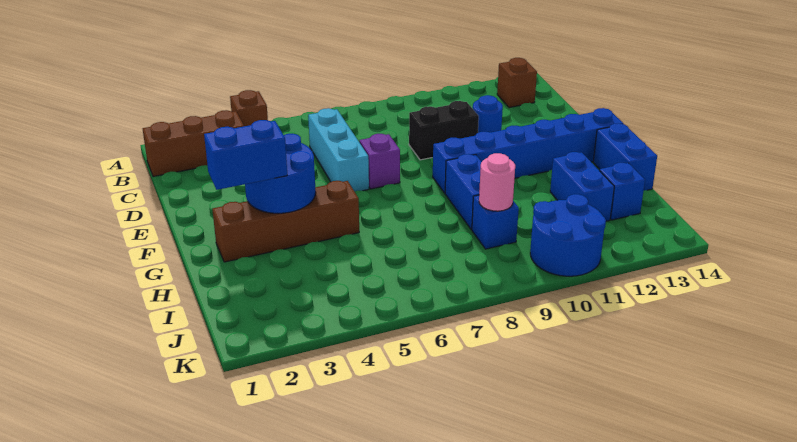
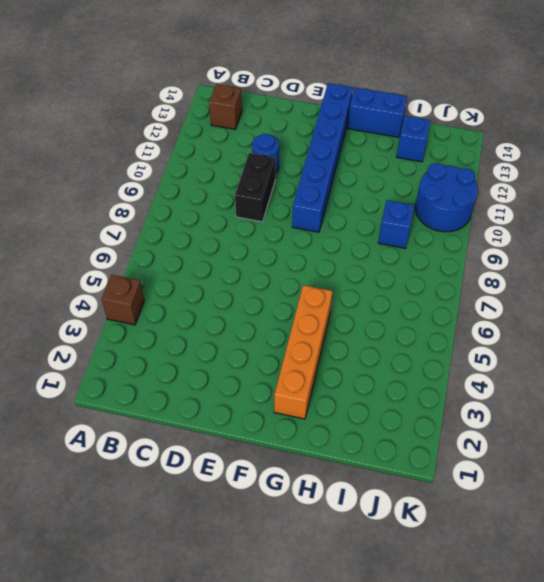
orange 1x4 brick [274,285,333,419] -> brown 1x4 brick [212,181,359,262]
none -> brown 1x3 brick [143,110,244,177]
none -> cyan 1x3 brick [308,108,369,191]
none -> purple 1x1 brick [359,134,400,189]

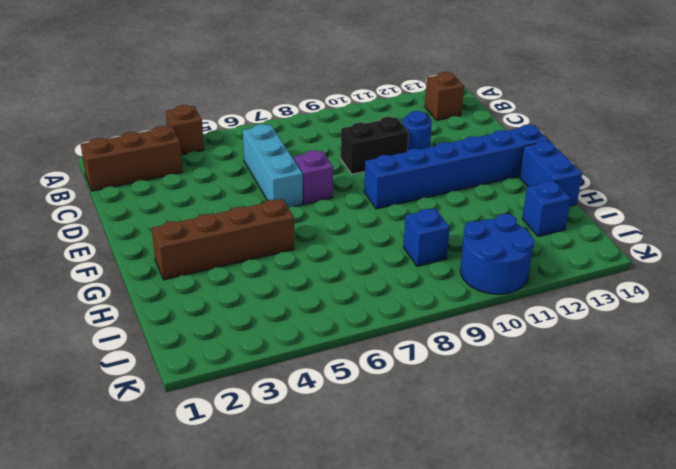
none -> blue 1x2 brick [445,154,481,230]
none -> blue 1x2 brick [550,152,614,221]
none -> blue 2x2 round brick [245,134,316,213]

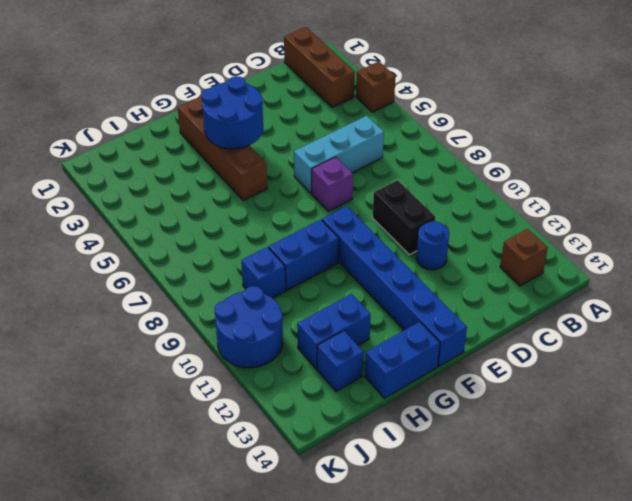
none -> pink 1x1 round brick [479,153,515,211]
none -> blue 1x2 brick [204,120,287,190]

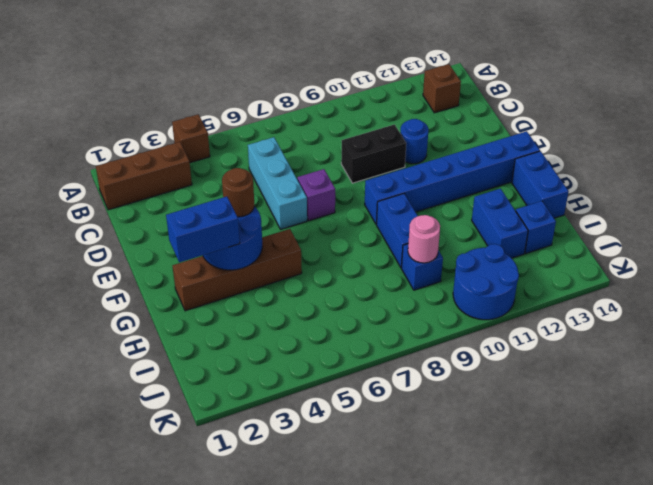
brown 1x1 round brick [222,168,254,217] -> none

